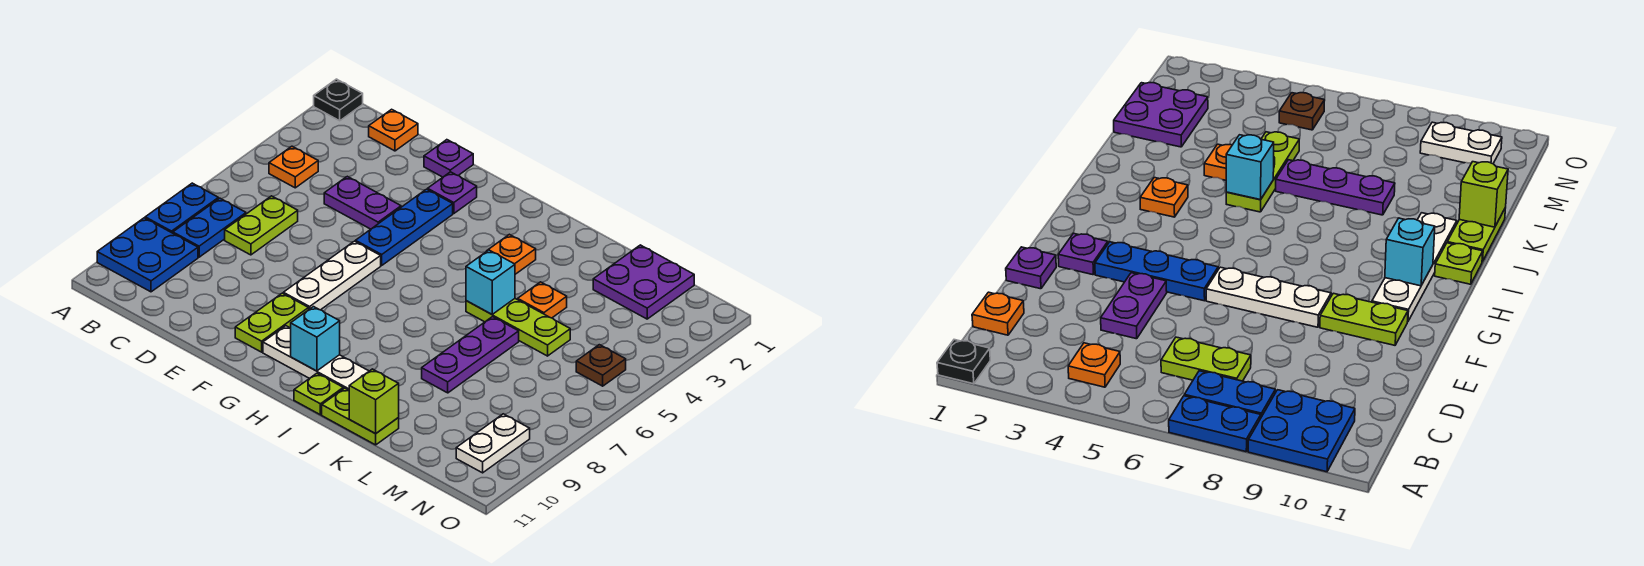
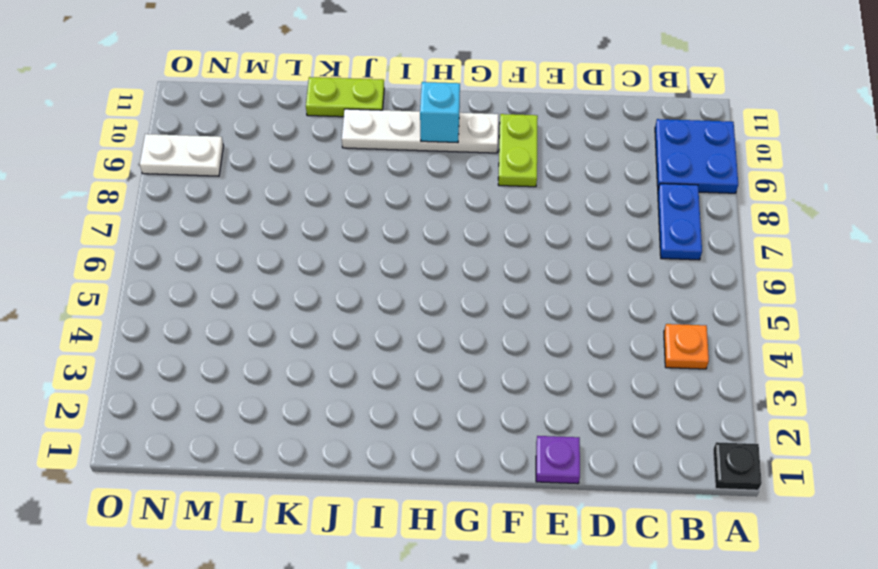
white 1x2 plate [140,134,223,176] -> white 1x2 plate turned to [456,414,530,473]
none -> blue 1x2 plate [145,183,218,233]
none -> orange 1x1 plate [369,109,418,151]
none -> lime 1x2 plate [225,196,298,255]

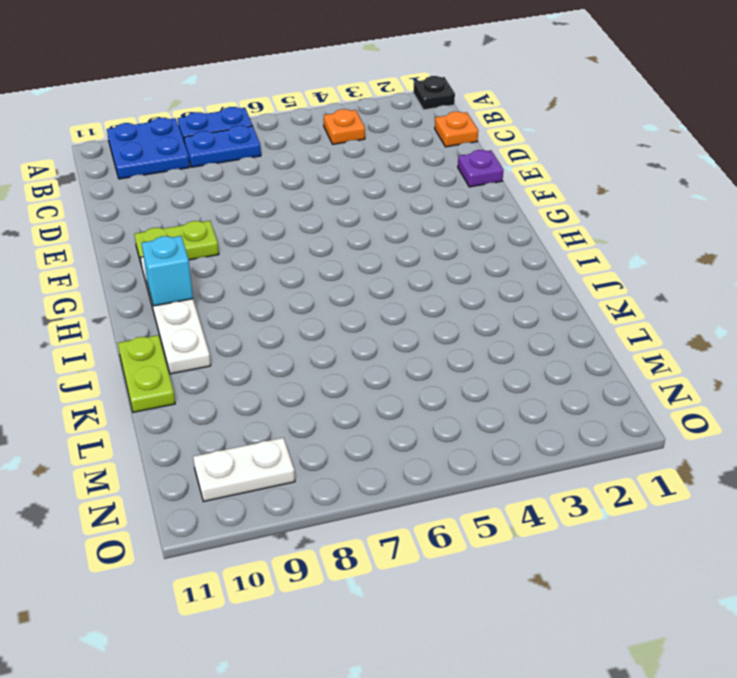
none -> lime 1x2 plate [225,196,298,255]
none -> purple 1x2 plate [324,176,401,229]
none -> purple 1x1 plate [428,172,477,214]

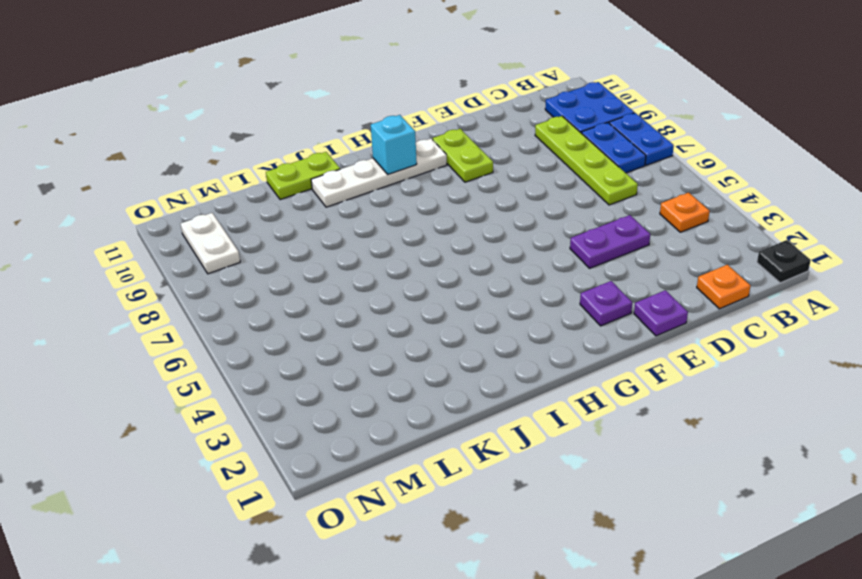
lime 1x4 plate [535,116,638,205] -> lime 1x2 plate [225,196,298,255]
none -> blue 1x3 plate [355,189,453,265]
none -> white 1x3 plate [283,241,381,310]
none -> orange 1x1 plate [486,234,536,274]

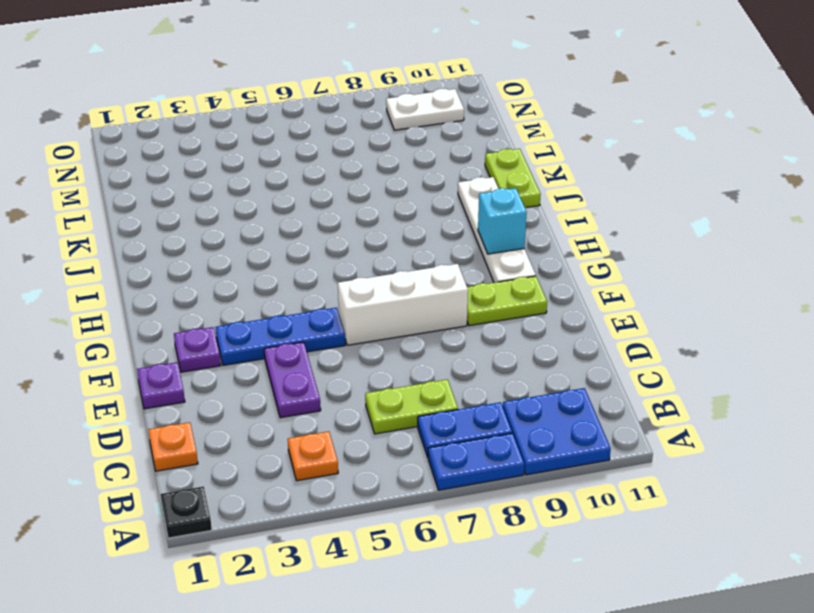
white 1x3 brick [338,264,468,345] -> white 1x3 plate [283,241,381,310]
none -> orange 1x1 plate [486,234,536,274]
none -> lime 1x1 plate [294,373,343,415]
none -> lime 1x3 plate [466,299,570,356]

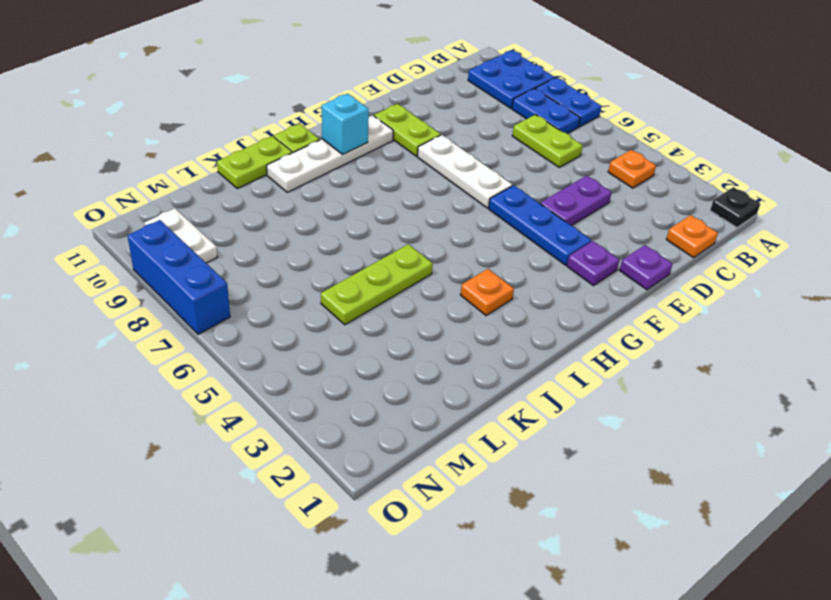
blue 1x3 brick [128,220,230,334] -> none
none -> orange 1x1 plate [518,282,567,318]
none -> purple 1x3 plate [422,317,519,393]
none -> purple 2x2 plate [593,245,694,319]

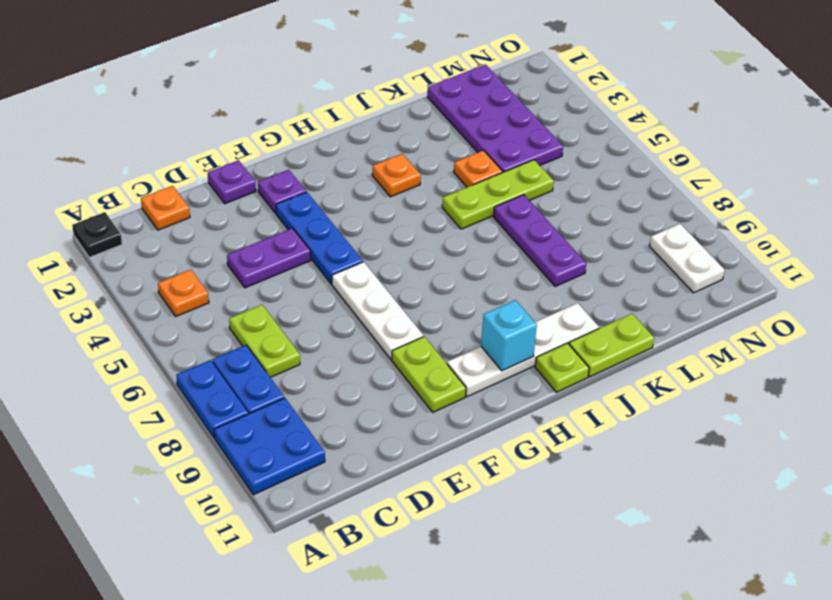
purple 2x4 plate [427,64,563,172] -> purple 2x2 plate [593,245,694,319]
none -> brown 1x1 plate [576,345,626,386]
none -> cyan 1x1 brick [466,250,515,314]
none -> lime 1x1 brick [349,369,399,434]

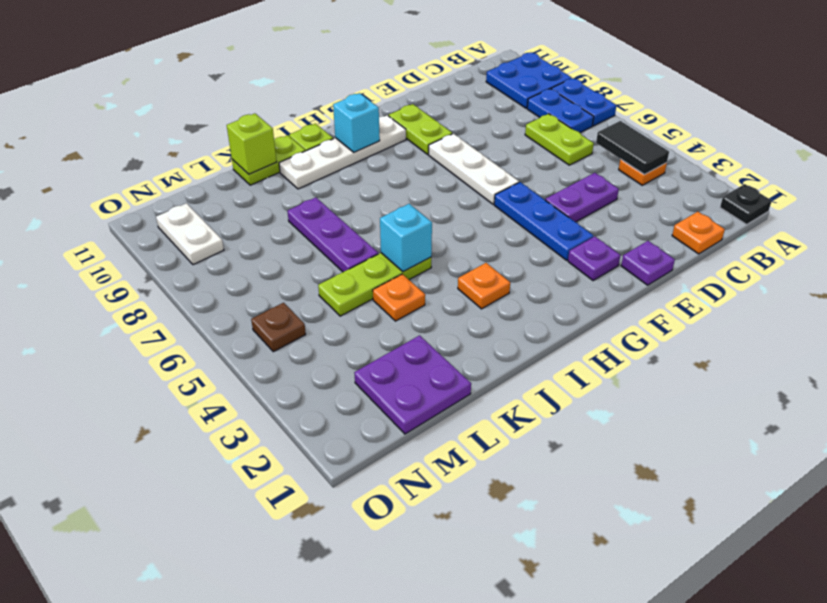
black 1x2 tile [596,121,669,174] -> none

